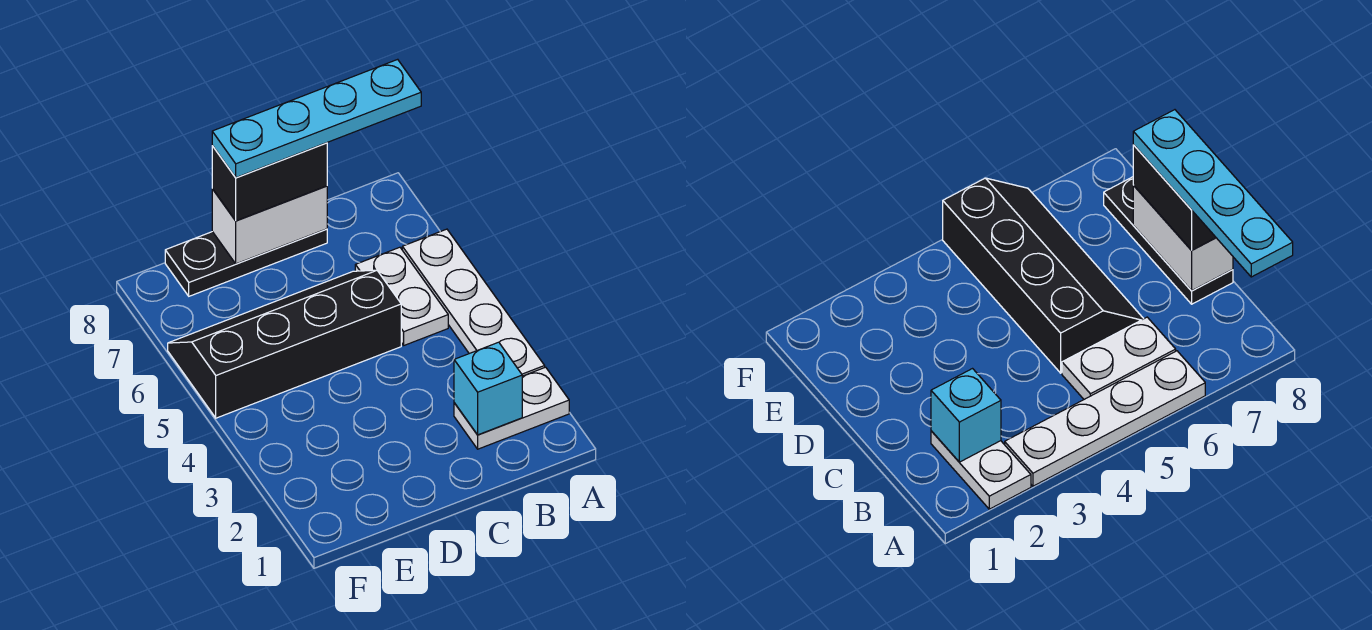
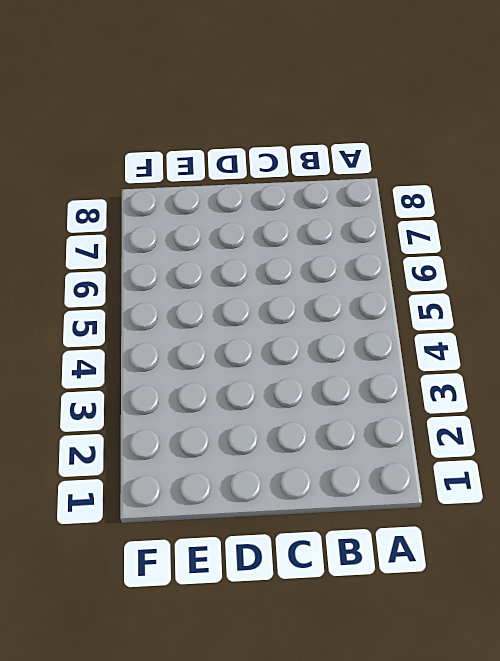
none -> white 1x2 plate [454,367,569,449]
none -> white 1x4 plate [402,229,545,376]

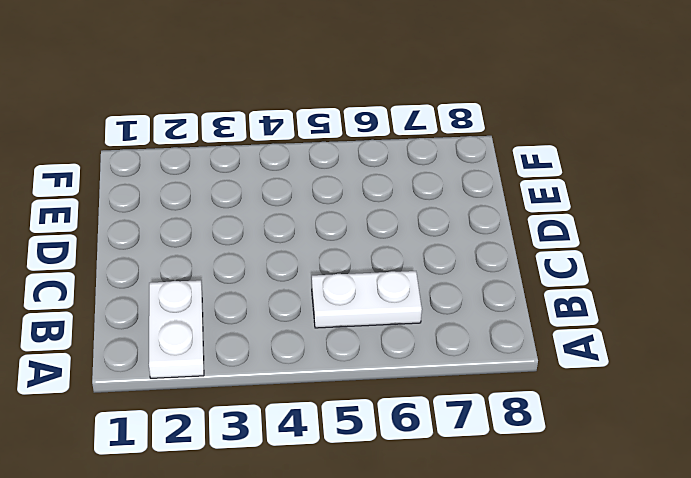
none -> white 1x4 plate [402,229,545,376]
none -> black 2x4 slope [168,270,401,418]

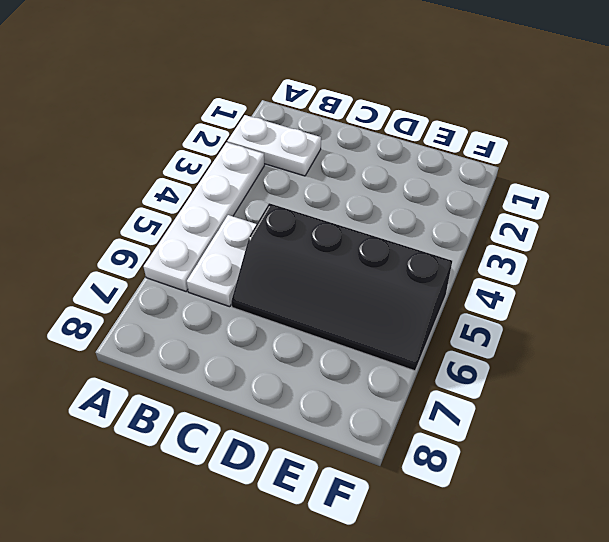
none -> black 1x3 plate [165,229,327,296]
none -> cyan 1x1 brick [454,342,522,435]

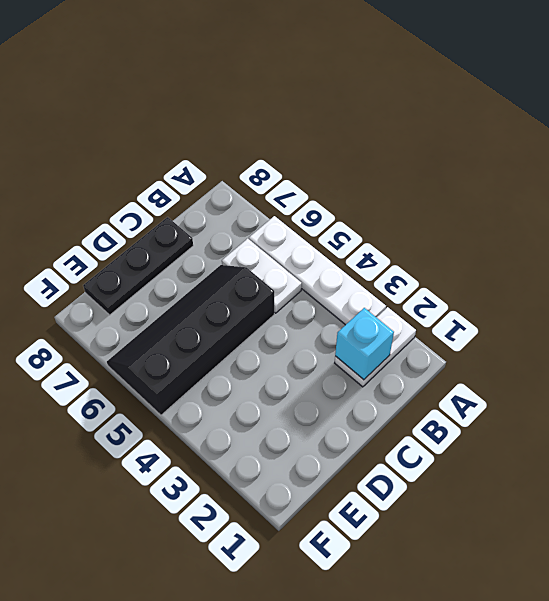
none -> white 1x2 brick [212,186,327,264]
none -> black 1x2 brick [212,143,327,221]

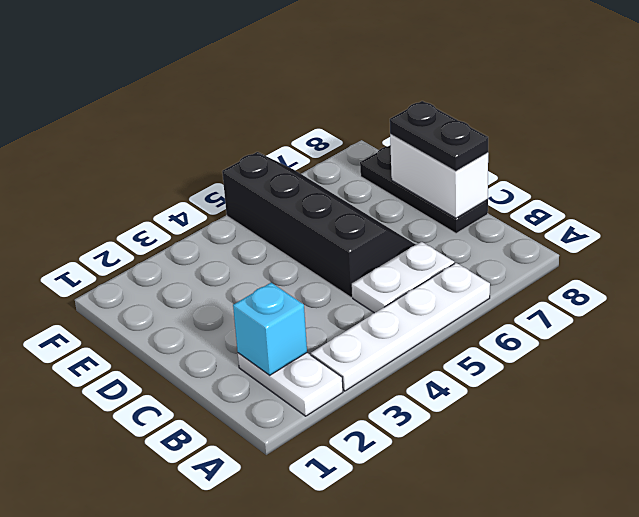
black 1x2 plate [390,101,488,171] -> black 1x2 brick [212,143,327,221]
none -> cyan 1x4 plate [212,59,421,178]

